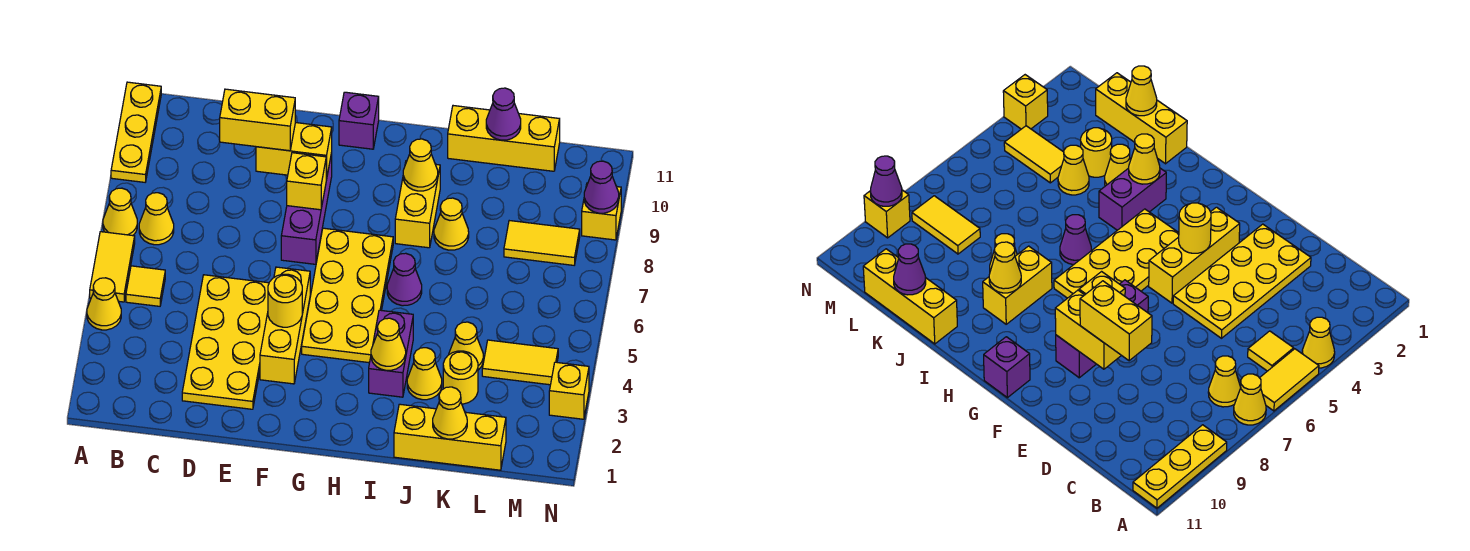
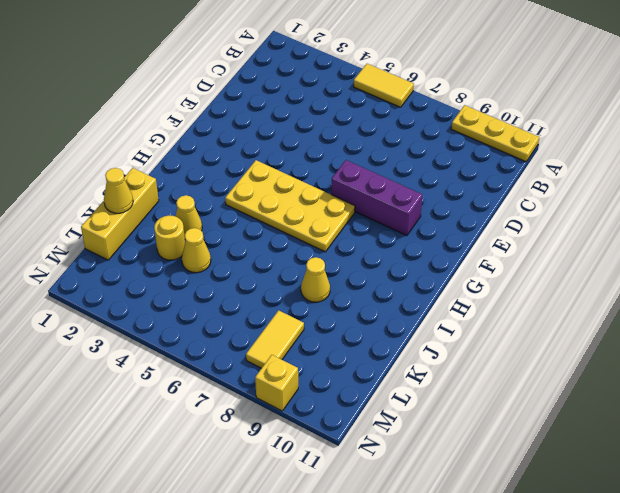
none -> yellow 1x1 cone [87,278,121,330]
none -> yellow 1x1 cone [103,188,137,236]
none -> yellow 1x1 tile [126,266,165,306]
none -> yellow 1x1 cone [139,193,174,245]

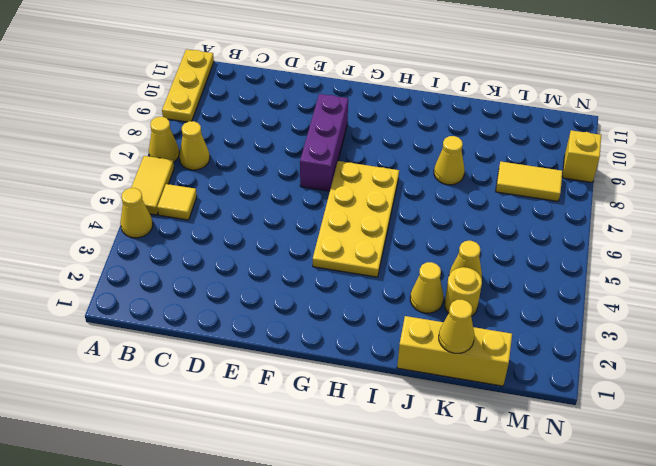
none -> yellow 2x4 plate [182,275,269,409]
none -> yellow 1x3 brick [260,267,310,384]
none -> purple 1x1 brick [339,92,379,149]
none -> purple 1x2 brick [369,310,413,397]

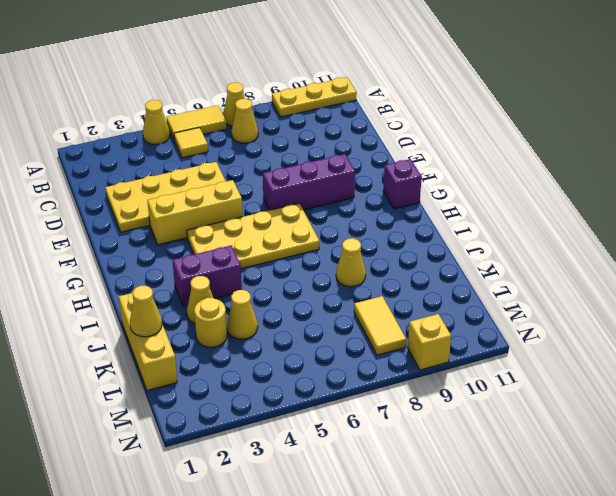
none -> purple 1x1 cone [387,253,422,306]
none -> yellow 1x2 brick [395,161,440,248]
none -> yellow 1x3 brick [448,106,560,171]
none -> yellow 1x2 tile [482,340,558,385]

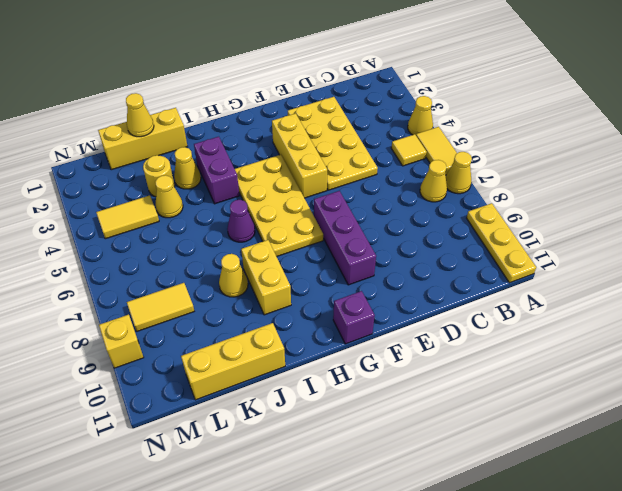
none -> yellow 1x1 brick [549,362,589,419]
none -> yellow 1x2 brick [256,123,332,180]
none -> yellow 1x1 round brick [268,274,302,327]
none -> yellow 1x1 brick [287,153,326,210]

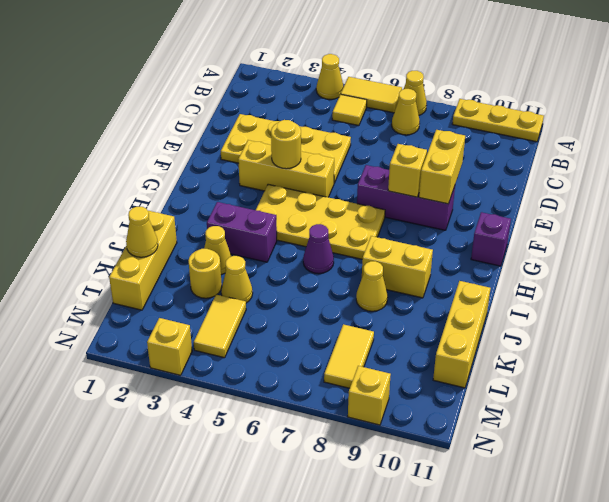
none -> yellow 1x1 cone [371,318,406,370]
none -> yellow 1x1 cone [403,139,438,191]
none -> purple 1x1 cone [486,88,521,140]
none -> purple 1x1 cone [584,161,619,213]

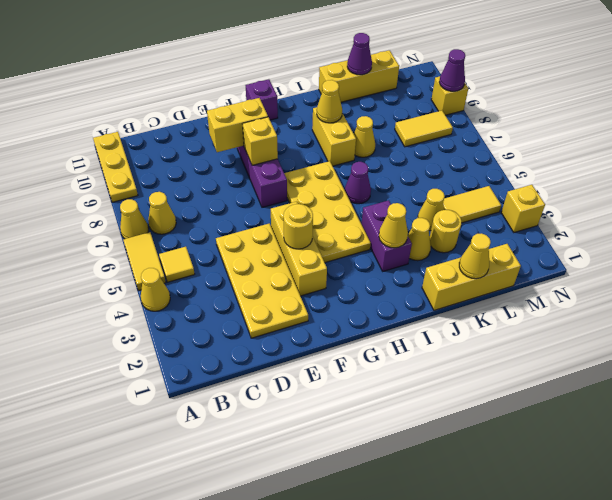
none -> yellow 1x2 brick [220,89,295,151]

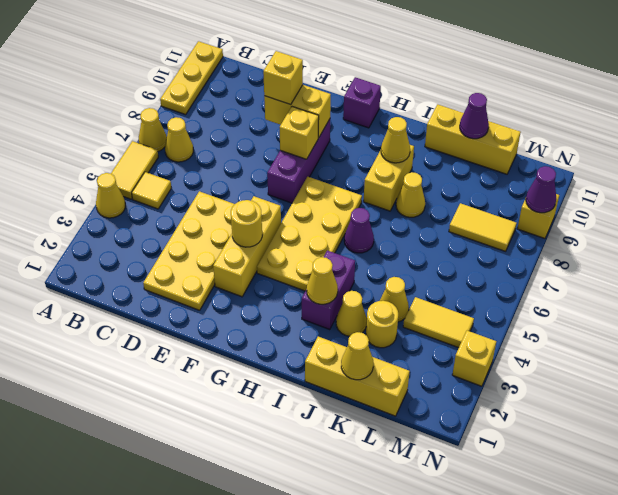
yellow 1x1 brick [263,51,303,105] -> yellow 1x2 brick [220,89,295,151]

